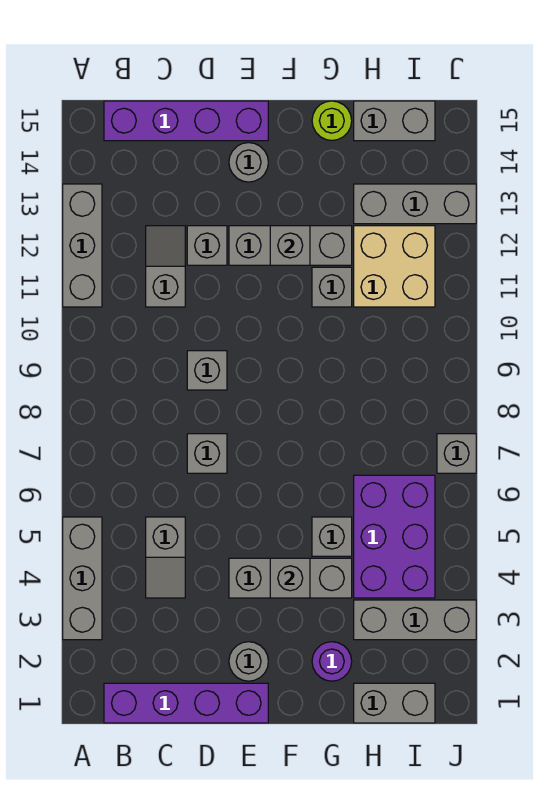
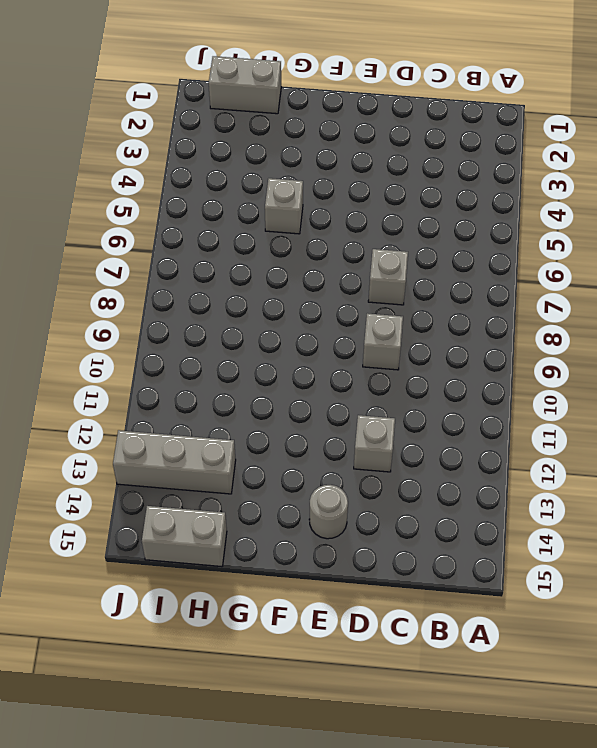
none -> grey 1x3 brick [63,517,102,640]
none -> grey 1x3 brick [63,184,102,307]
none -> purple 1x4 brick [104,683,268,723]

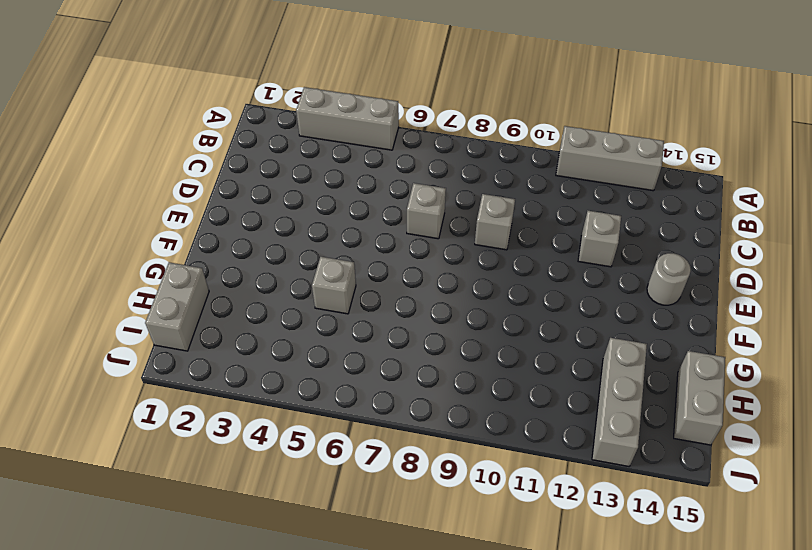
none -> purple 1x4 brick [104,683,268,723]
none -> purple 1x4 brick [104,101,268,141]
none -> grey 1x2 slope [146,517,185,598]

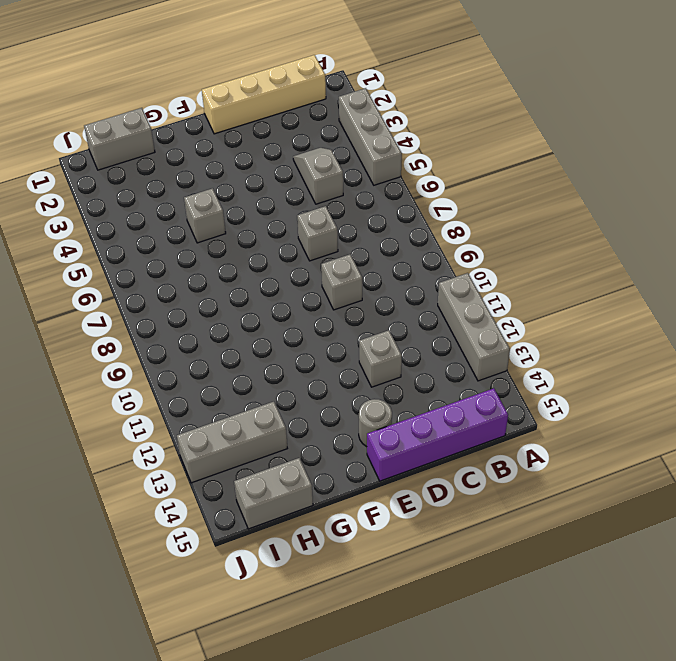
tan 1x4 brick [202,55,326,134] -> purple 1x4 brick [104,683,268,723]
none -> grey 1x2 slope [146,226,185,307]
none -> grey 1x1 round brick [229,642,268,681]
none -> grey 1x3 brick [229,558,352,598]

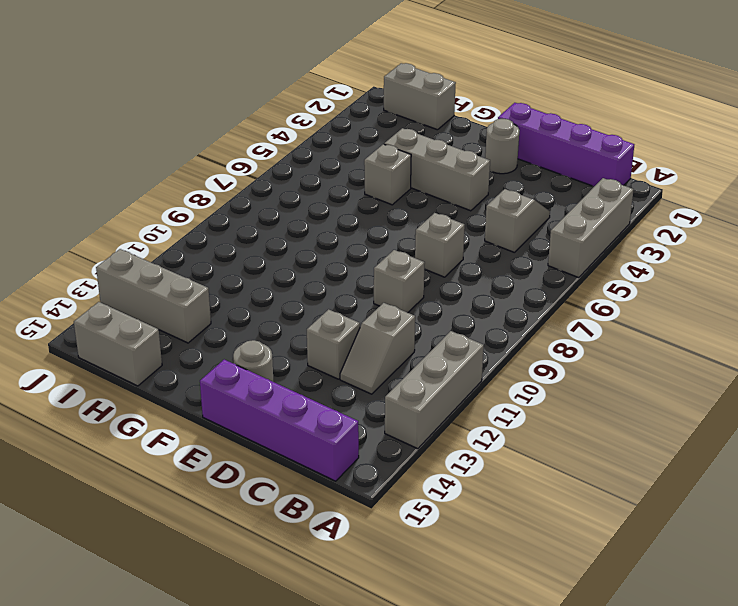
none -> grey 1x3 brick [229,226,352,265]
none -> purple 1x1 round brick [312,642,352,681]
none -> grey 1x1 brick [312,267,352,307]

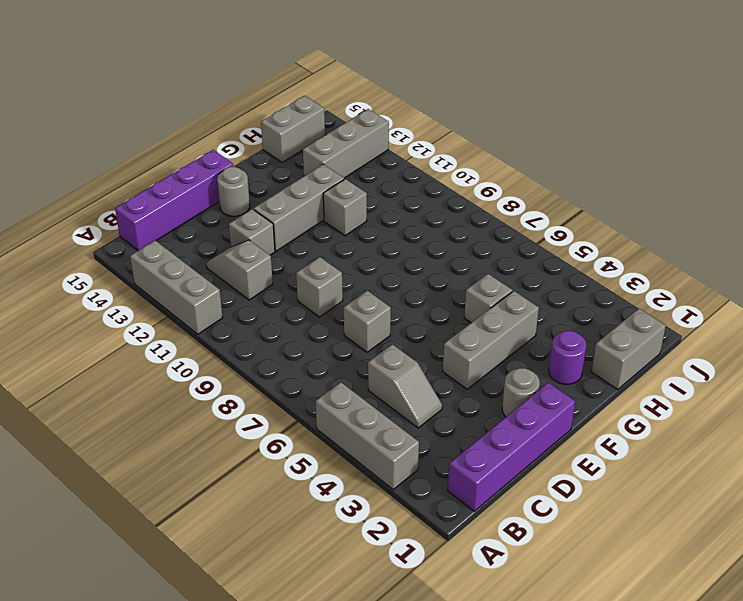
none -> lime 1x1 round brick [312,101,352,140]
none -> grey 1x3 brick [354,600,476,640]
none -> purple 2x3 brick [354,475,435,598]

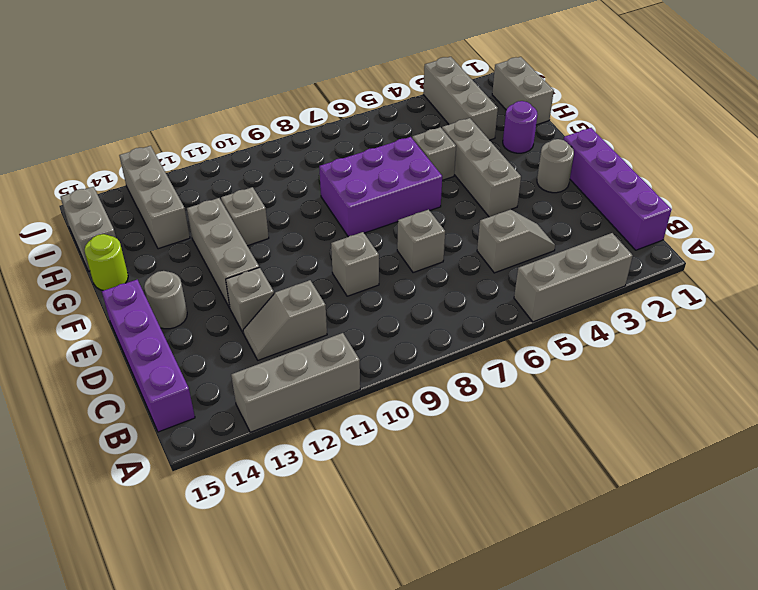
purple 2x3 brick [319,137,442,237] -> purple 2x3 brick moved to [354,475,435,598]
none -> tan 2x2 brick [354,226,435,307]
none -> grey 1x1 brick [437,434,476,473]
none -> grey 1x1 brick [270,558,310,598]

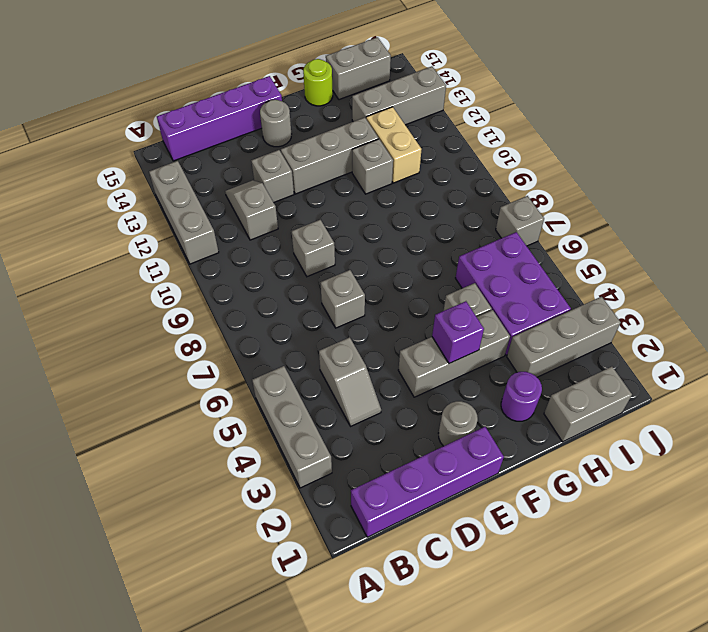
purple 1x1 brick [432,301,484,363] -> grey 1x1 brick [270,558,310,598]
tan 1x2 brick [366,107,422,183] -> tan 2x2 brick [354,226,435,307]
none -> grey 1x1 brick [270,226,310,265]

